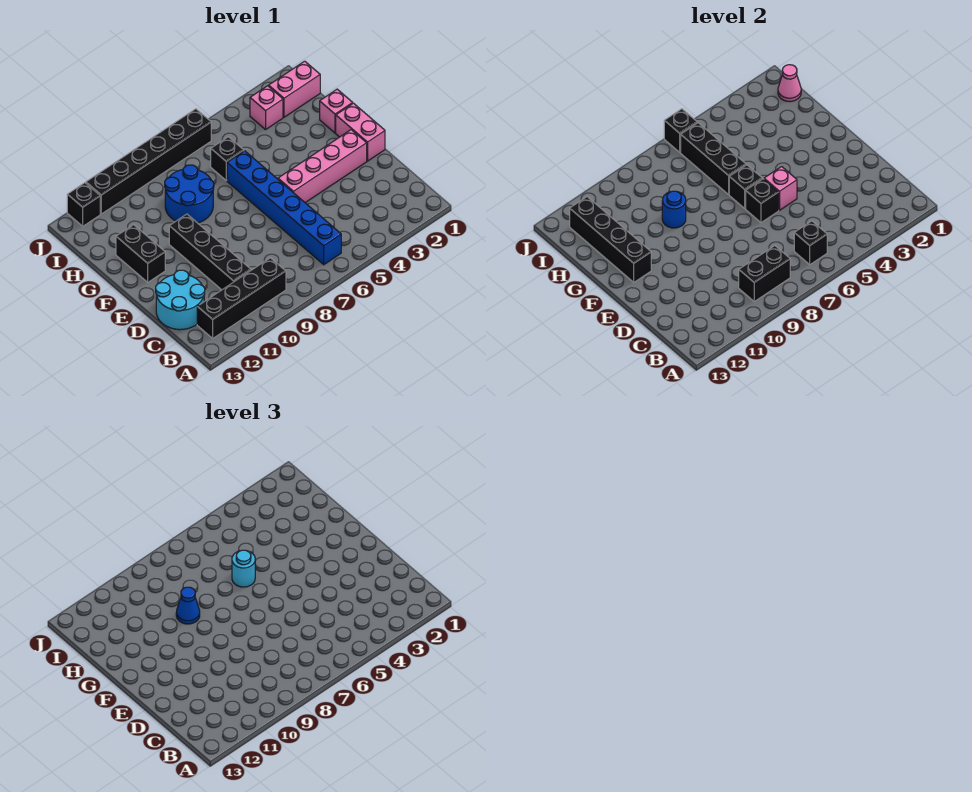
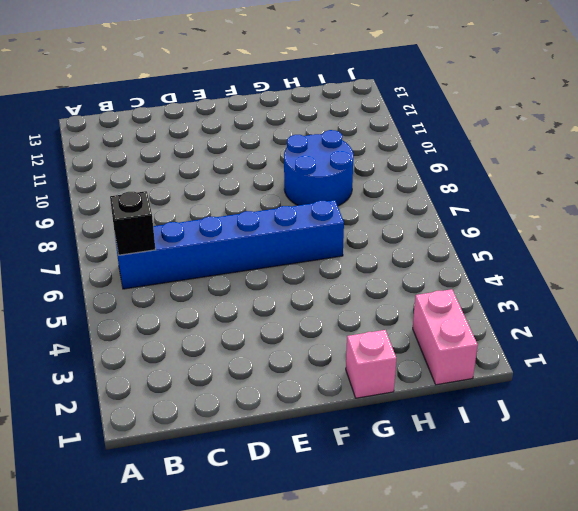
none -> black 1x4 brick [197,258,286,338]
none -> black 1x4 brick [169,214,251,290]
none -> cyan 2x2 round brick [156,270,205,330]

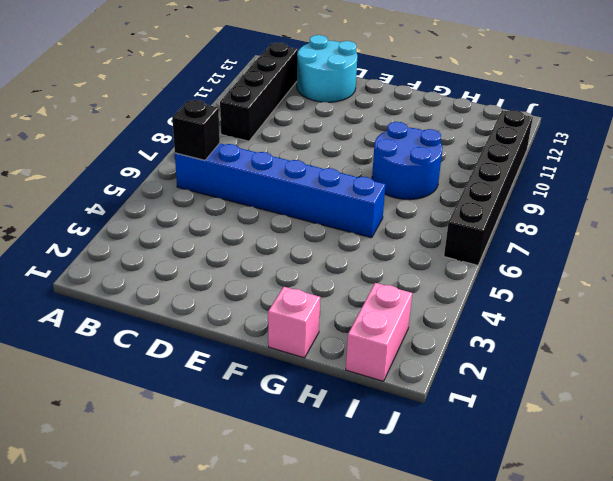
none -> black 1x4 brick [169,214,251,290]
none -> pink 1x2 brick [336,103,385,161]
none -> pink 1x4 brick [278,130,367,203]

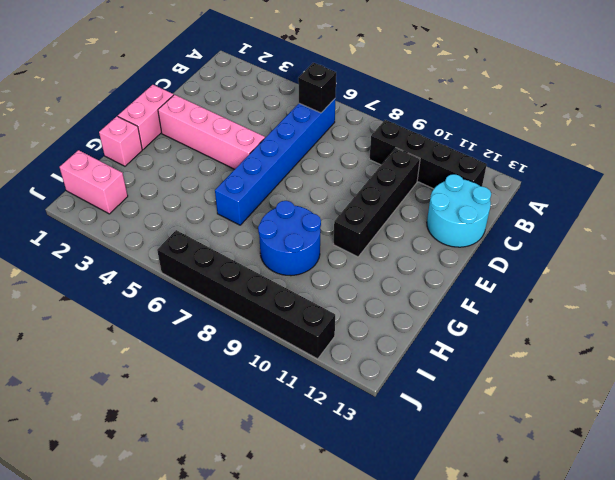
none -> black 1x2 brick [116,225,165,282]
none -> black 1x1 brick [211,137,244,180]
none -> pink 1x1 brick [250,86,283,130]

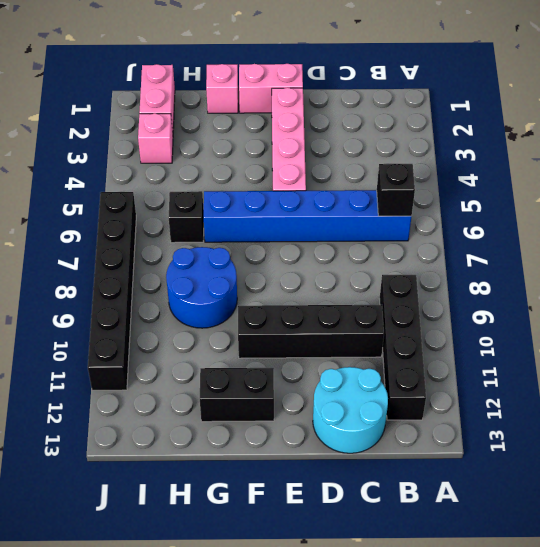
none -> black 1x1 brick [67,183,100,226]
none -> black 1x2 brick [739,246,790,301]
none -> pink 1x1 brick [764,167,797,210]

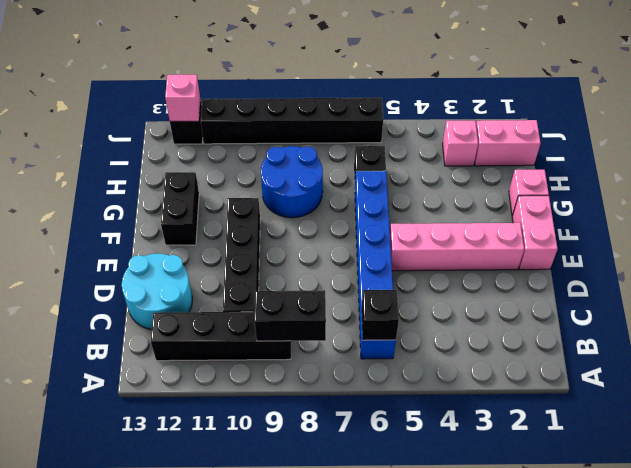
pink 1x1 brick [165,74,200,121] -> pink 1x1 brick moved to [764,167,797,210]
none -> black 1x1 brick [746,179,779,223]
none -> black 1x1 brick [729,165,762,208]
none -> black 1x4 brick [570,197,651,282]

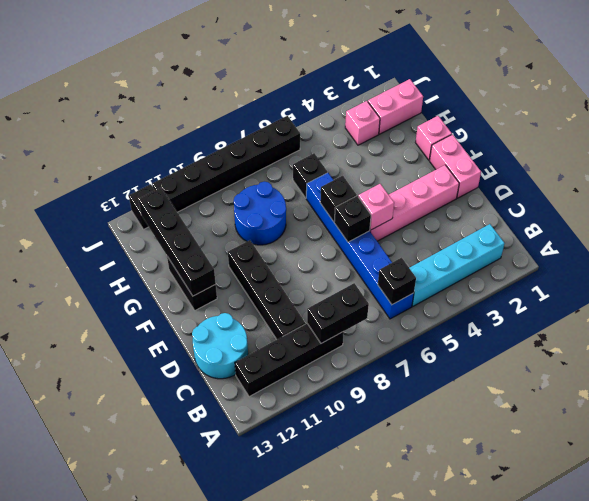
cyan 1x4 brick [410,224,504,306] -> none
none -> black 1x3 brick [681,123,746,194]
none -> blue 1x1 round brick [662,191,686,228]
none -> pink 1x1 cone [778,65,801,102]

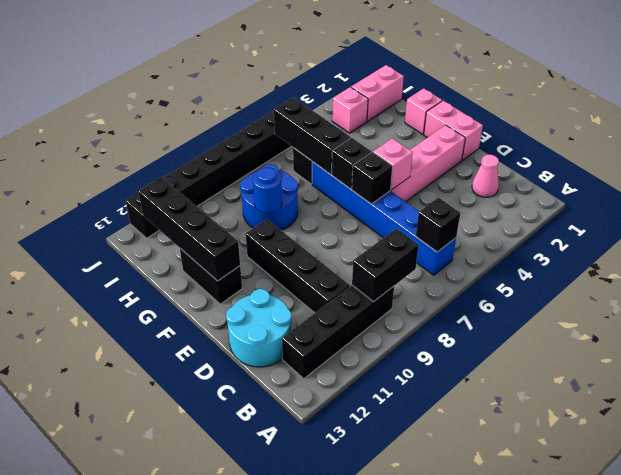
pink 1x1 cone [472,155,499,197] -> pink 1x1 cone moved to [778,65,801,102]
none -> black 1x1 brick [664,109,697,152]
none -> cyan 1x1 round brick [232,550,255,587]
none -> blue 1x1 cone [176,587,200,624]

